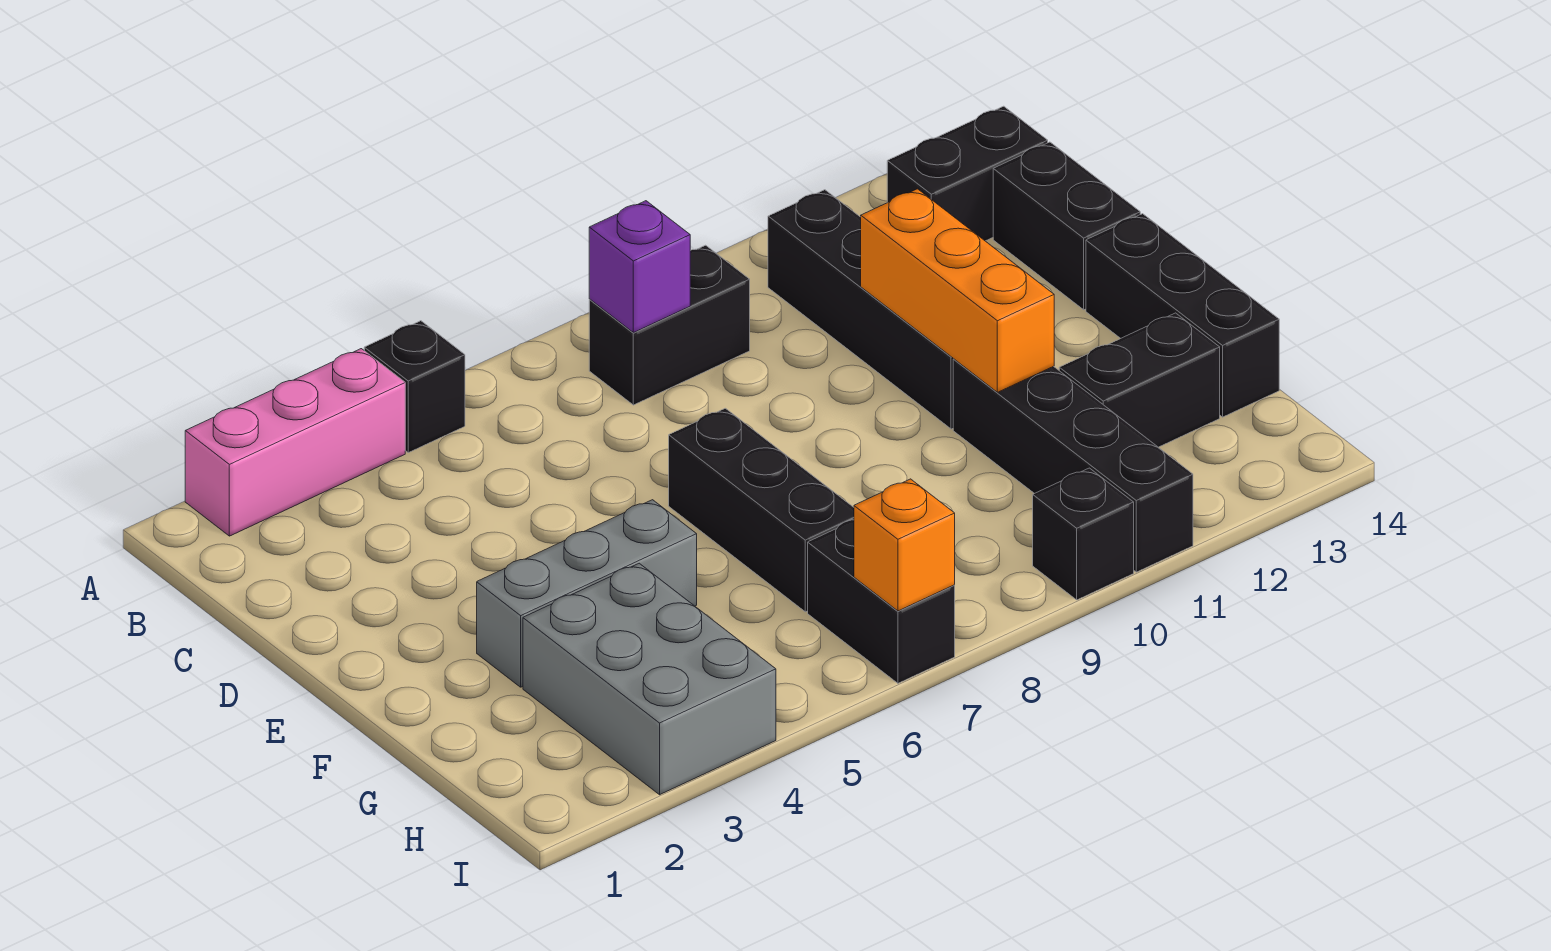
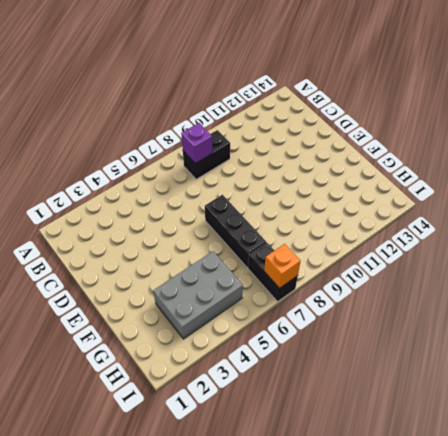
grey 2x3 brick [153,251,243,339] -> grey 2x3 brick turned to [523,563,776,795]
none -> pink 1x3 brick [185,349,405,536]
none -> black 1x1 brick [364,321,465,453]
none -> black 1x4 brick [768,190,953,429]

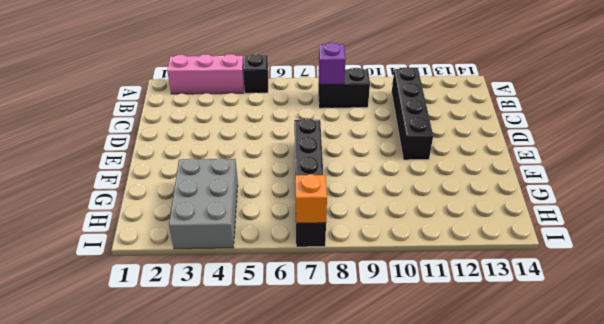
none -> black 1x2 brick [887,106,1048,241]
none -> black 1x2 brick [993,142,1140,310]
none -> black 1x3 brick [1086,214,1279,417]

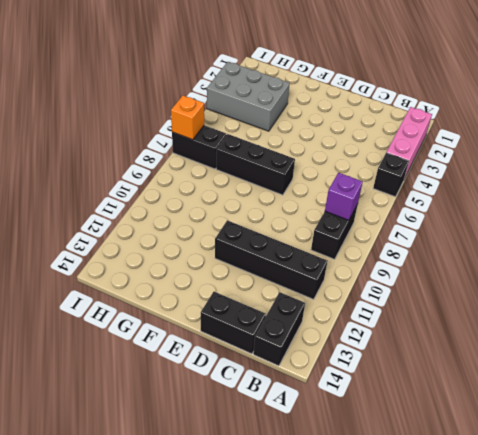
none -> black 1x3 brick [1086,214,1279,417]
none -> grey 1x3 brick [477,500,697,687]
none -> black 1x4 brick [953,359,1193,572]

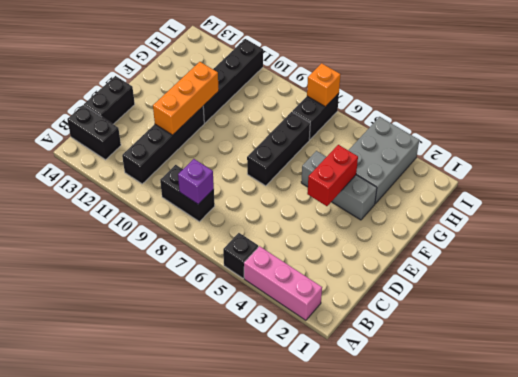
red 1x2 brick [307,145,358,206] -> none
none -> black 1x3 brick [1086,214,1279,417]
none -> black 1x2 brick [1059,313,1220,447]
none -> black 1x1 brick [1033,468,1134,600]

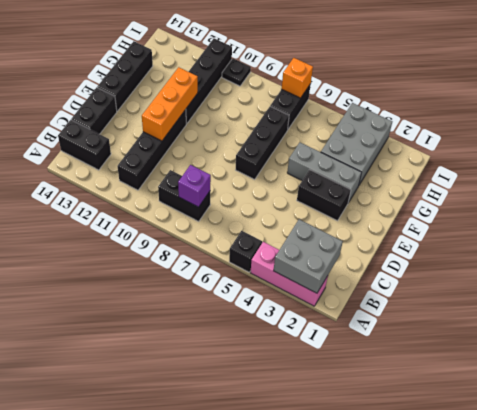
grey 2x2 brick [274,219,343,293] -> none
black 1x2 brick [297,170,351,221] -> black 1x2 brick moved to [1059,313,1220,447]
black 1x1 plate [222,59,251,86] -> black 1x1 brick [1033,468,1134,600]

